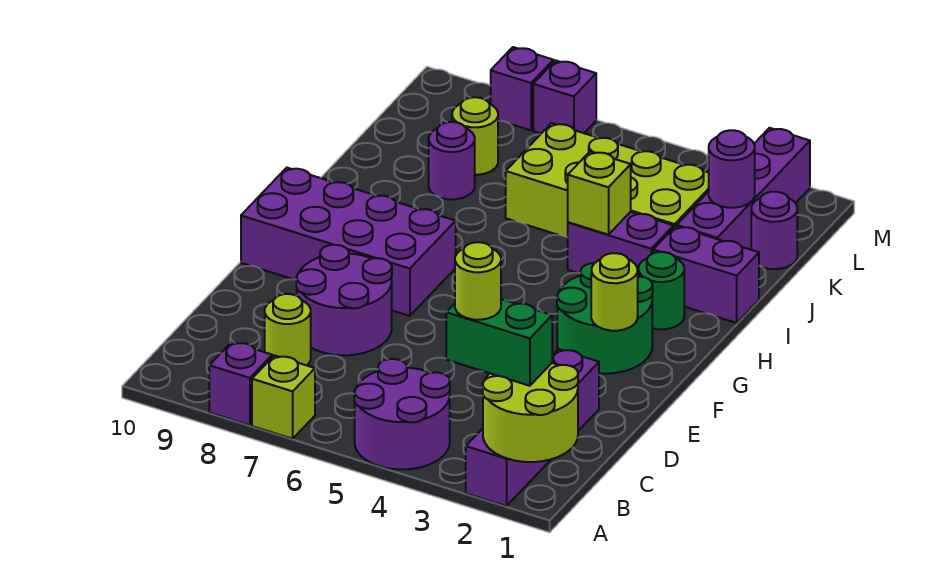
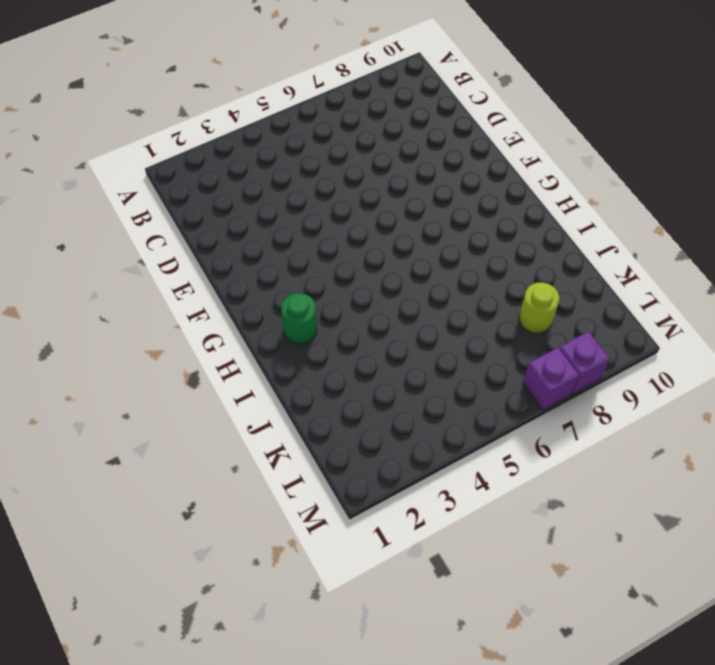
none -> purple 1x4 brick [466,349,599,506]
none -> purple 2x2 round brick [354,359,450,470]
none -> lime 1x1 brick [252,355,315,439]

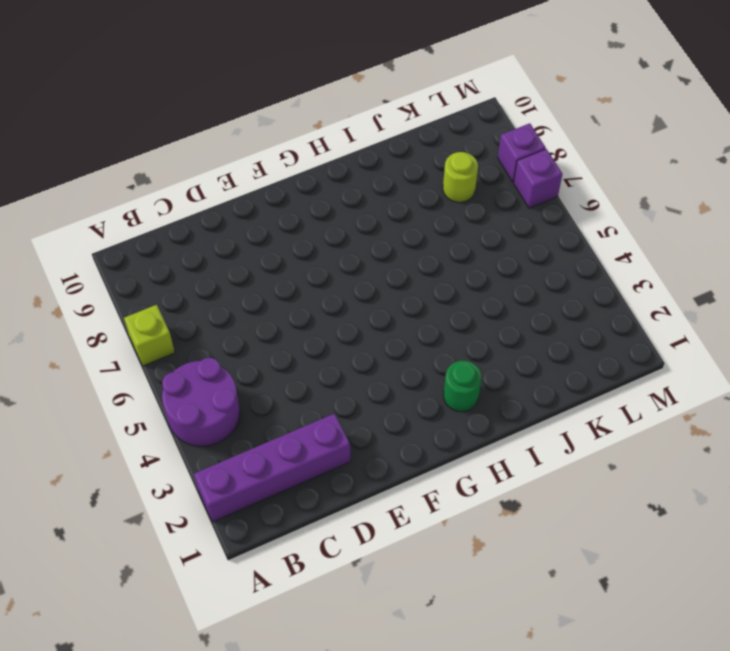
none -> purple 1x1 brick [209,342,272,425]
none -> lime 1x1 round brick [265,294,311,365]
none -> purple 2x2 round brick [296,245,392,355]

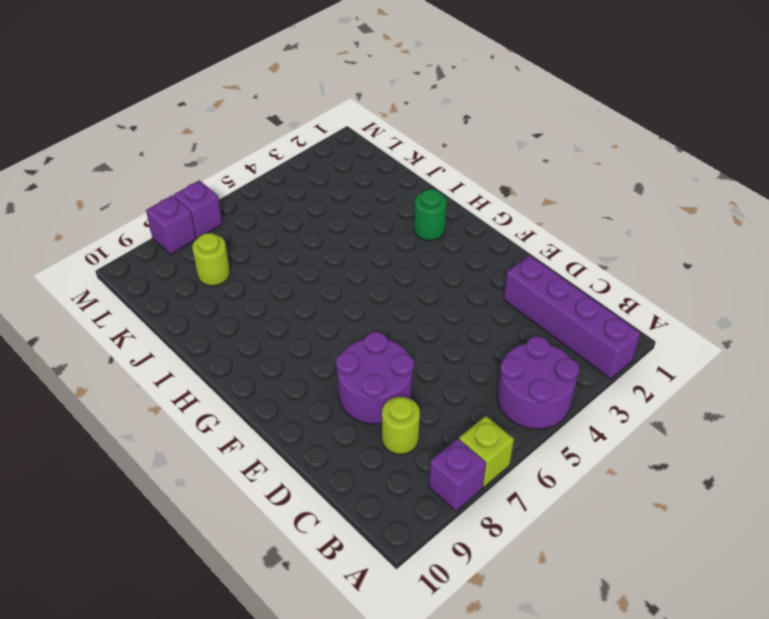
none -> green 2x2 round brick [557,263,653,374]
none -> purple 2x4 brick [241,168,456,316]
none -> purple 1x2 brick [653,226,759,323]

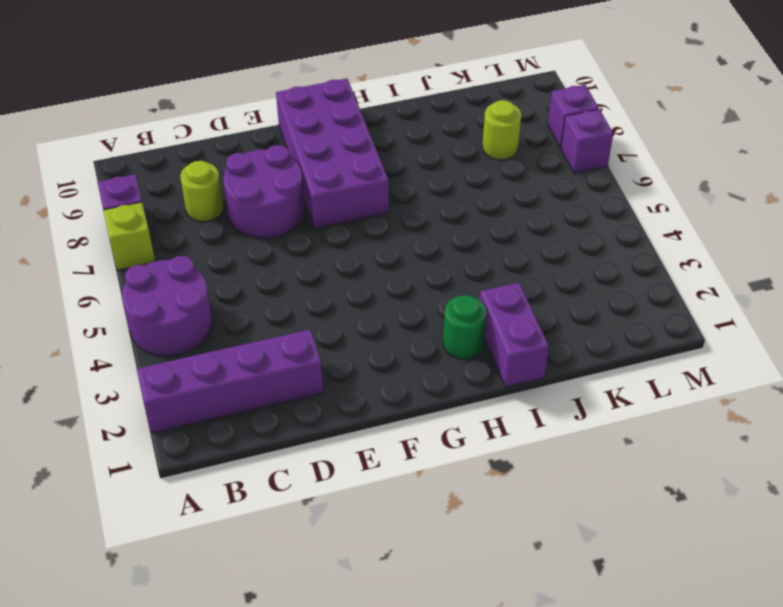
none -> green 2x2 round brick [557,263,653,374]
none -> purple 1x2 brick [568,212,674,273]
none -> purple 1x4 brick [677,128,810,250]

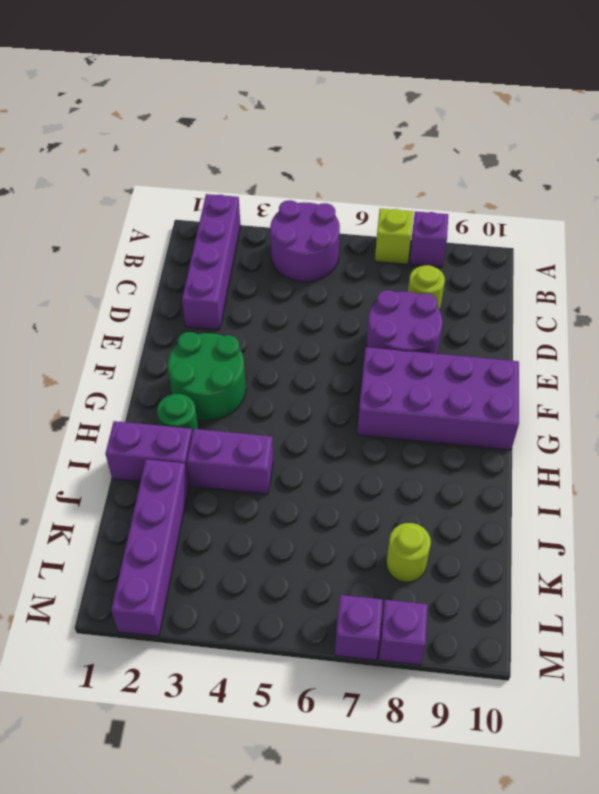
none -> lime 2x4 brick [506,123,709,238]
none -> purple 1x1 round brick [429,122,475,199]
none -> purple 1x1 round brick [751,192,797,269]

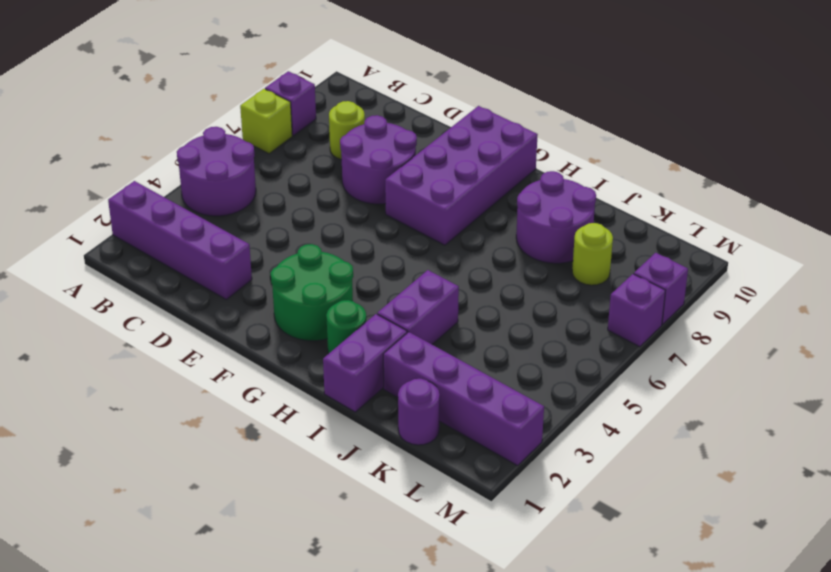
purple 2x2 round brick [516,171,596,263] -> purple 1x1 round brick [429,122,475,199]
none -> lime 2x4 brick [506,123,709,238]
none -> lime 2x2 round brick [483,363,578,462]
none -> lime 1x1 round brick [591,253,638,331]

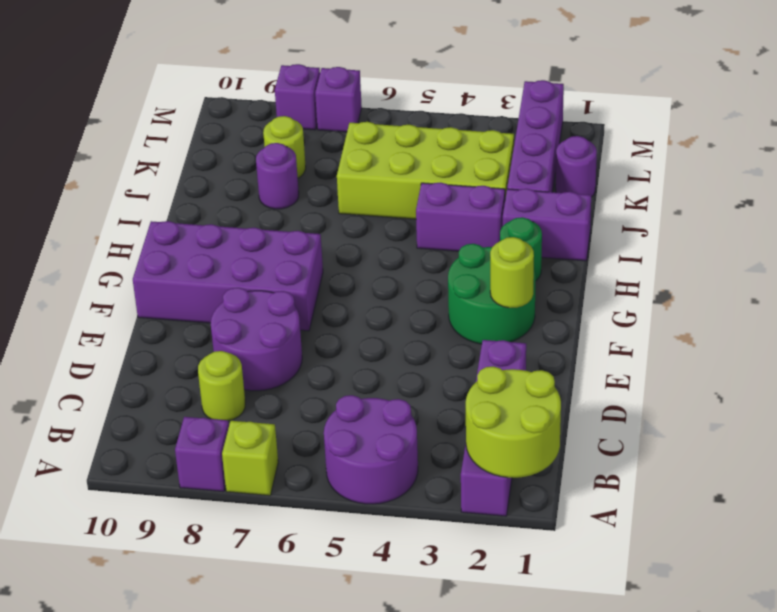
none -> lime 1x1 brick [568,151,631,235]
none -> purple 1x1 round brick [709,130,755,208]
none -> green 1x2 brick [446,299,552,386]

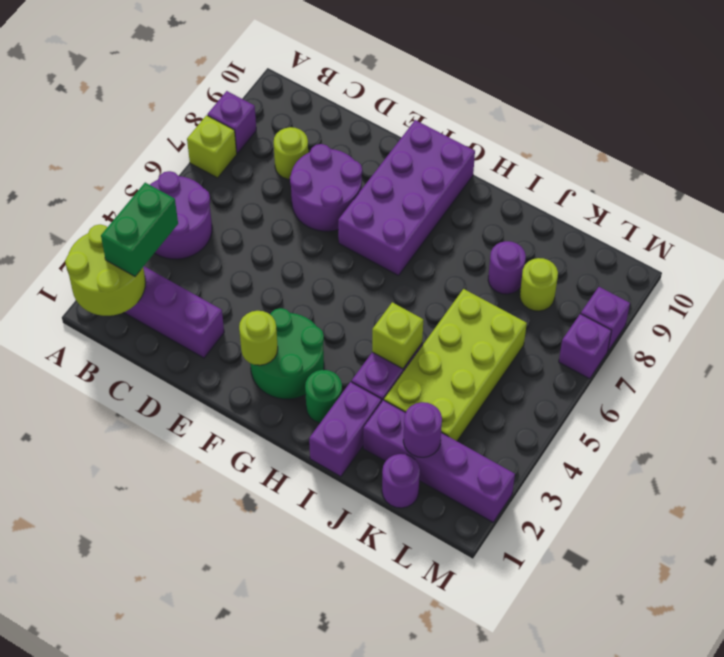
none -> lime 1x1 round brick [455,242,501,320]

